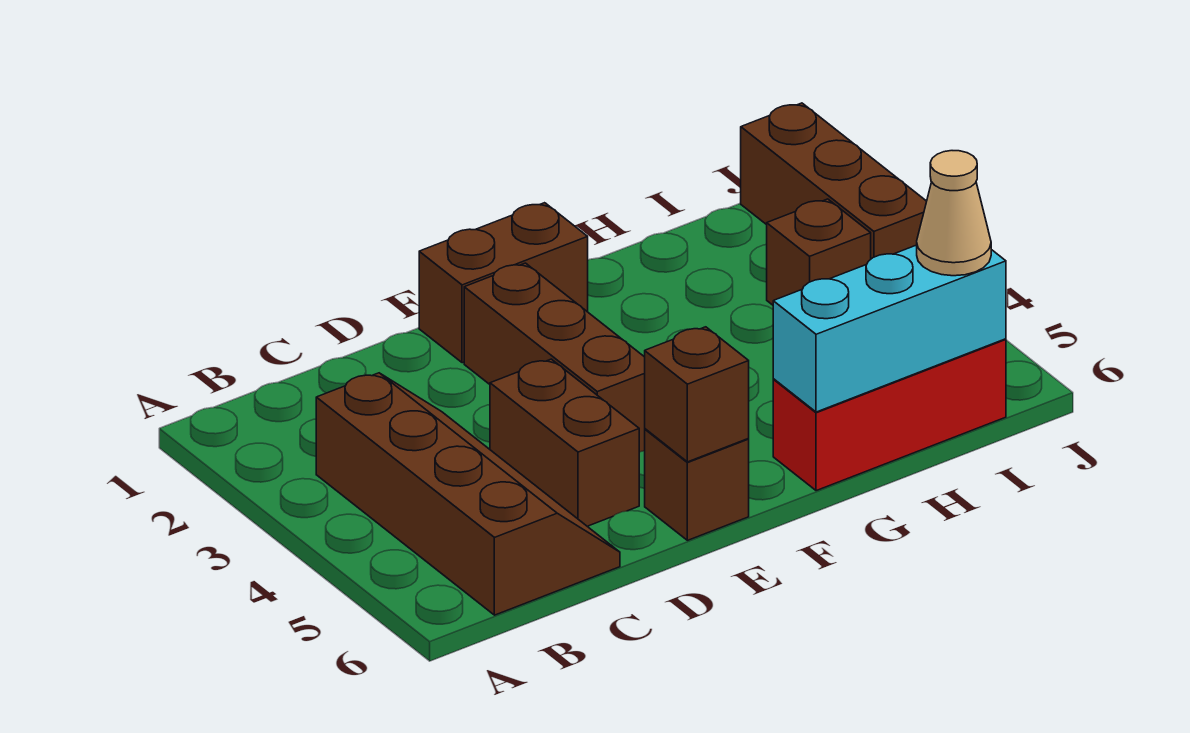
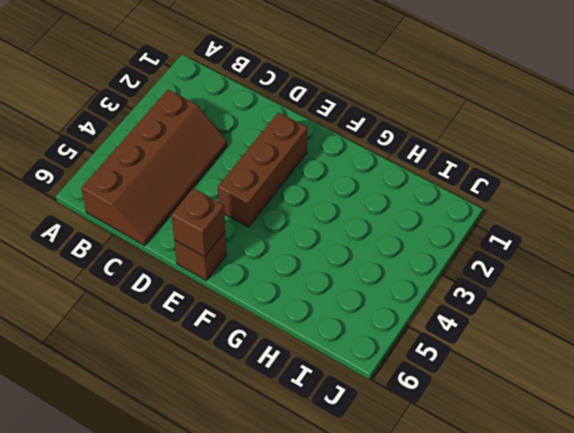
none -> brown 1x2 brick [490,359,639,526]
none -> brown 1x2 brick [419,203,588,363]

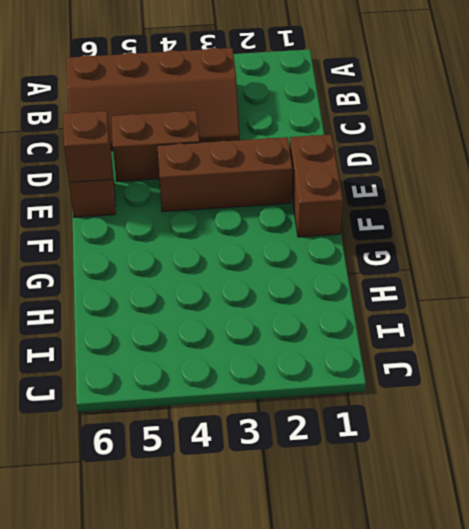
none -> red 1x3 brick [773,339,1006,491]
none -> brown 1x1 brick [767,199,871,305]

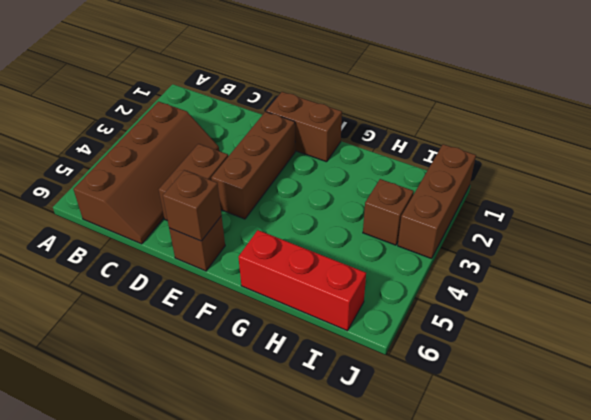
none -> cyan 1x3 brick [773,245,1006,412]
none -> tan 1x1 cone [917,151,991,276]

